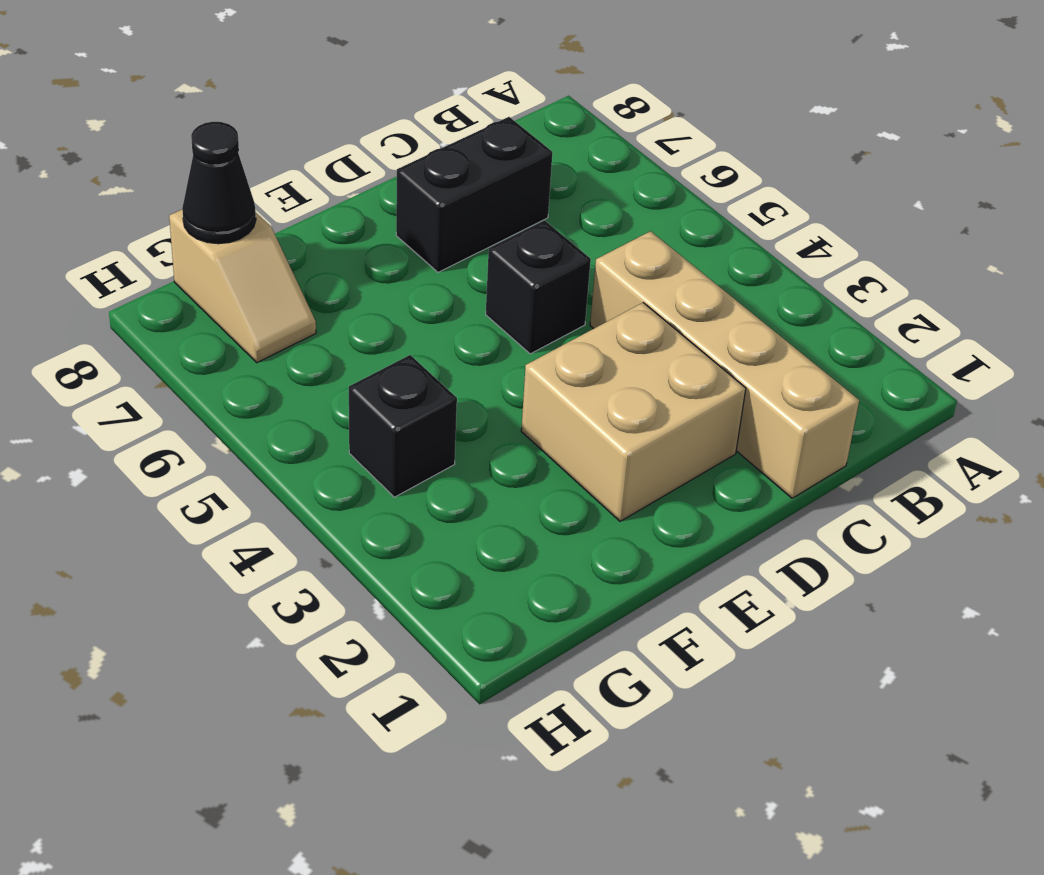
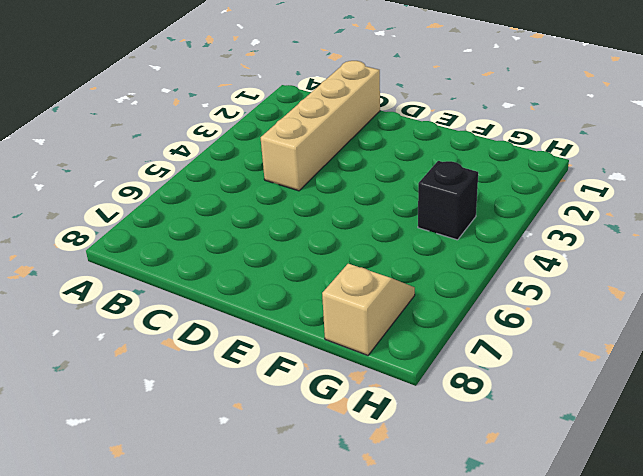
none -> black 1x2 brick [396,117,553,272]
none -> tan 2x2 brick [521,303,746,521]

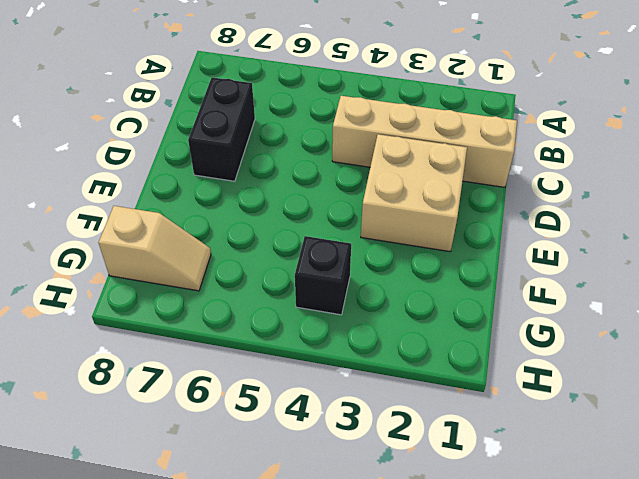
none -> black 1x1 brick [486,220,591,354]
none -> black 1x1 cone [182,122,256,244]

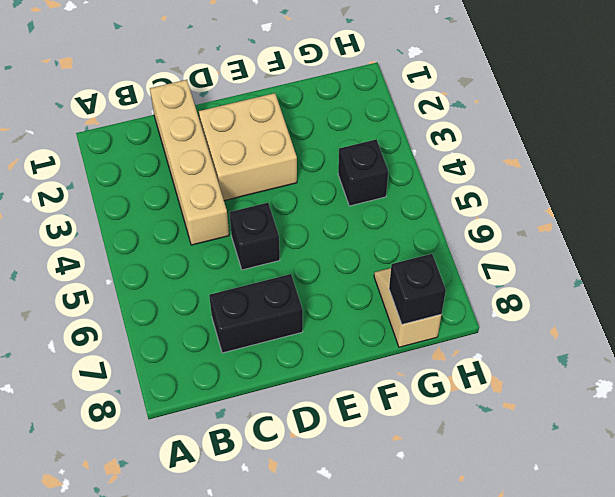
black 1x1 brick [389,254,446,325] -> black 1x1 cone [182,122,256,244]

